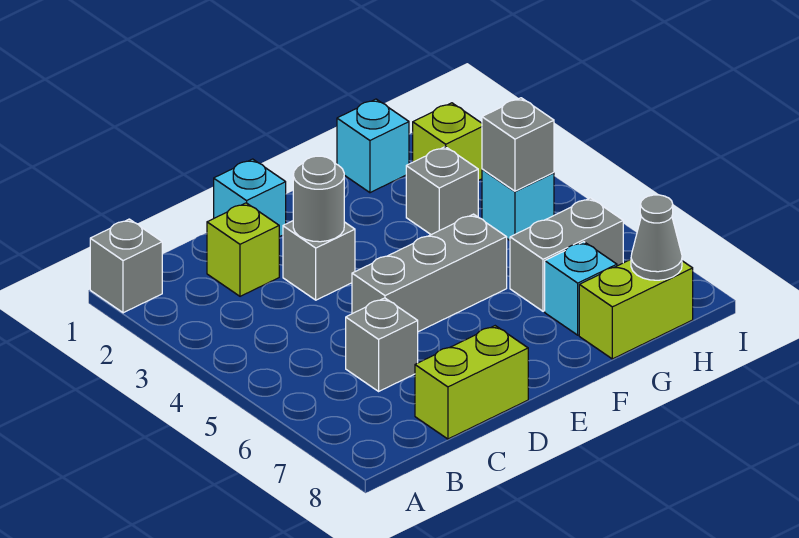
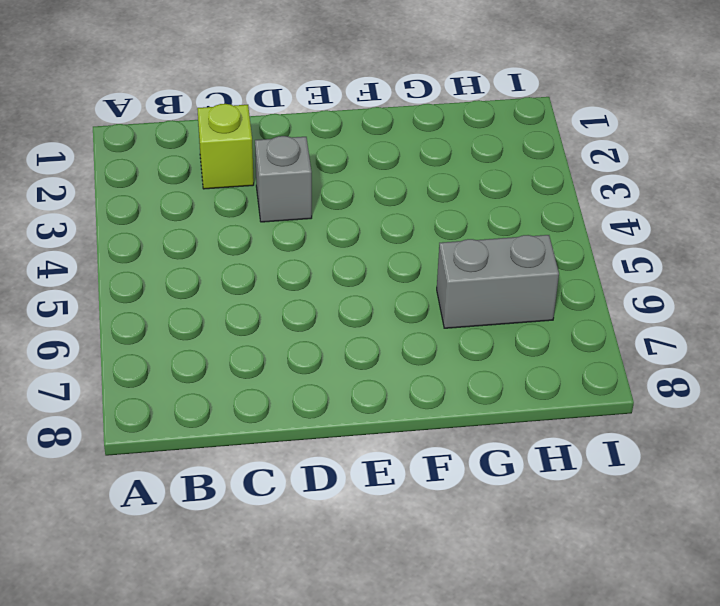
none -> grey 1x1 brick [90,219,162,313]
none -> grey 1x1 brick [346,298,418,391]
none -> lime 1x2 brick [415,326,528,439]

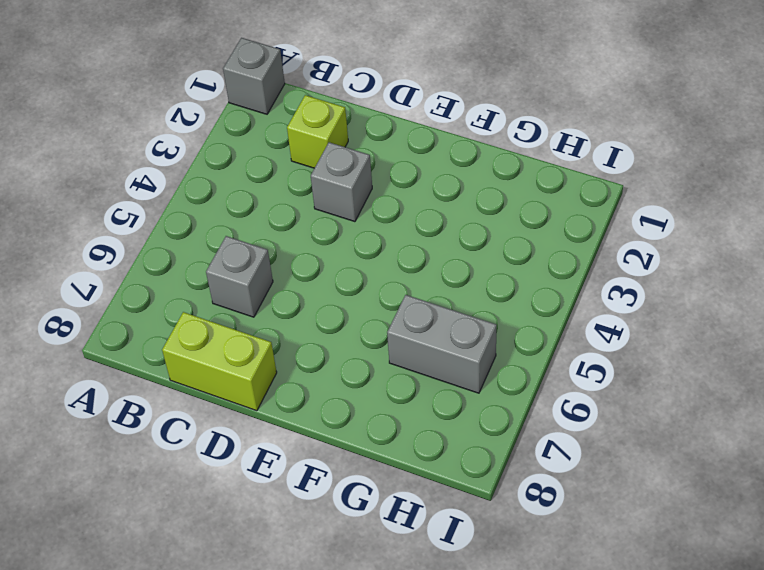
none -> cyan 1x1 brick [214,159,286,237]
none -> grey 1x3 brick [352,214,507,332]
none -> cyan 1x1 brick [337,99,409,193]

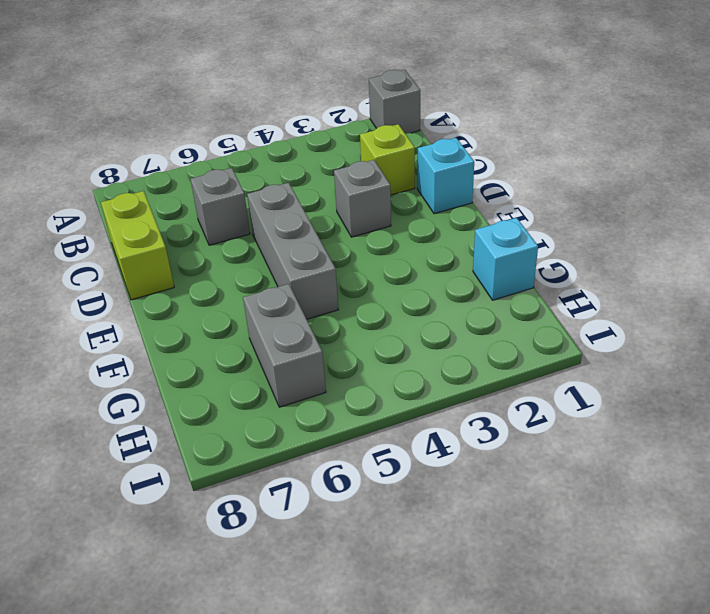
none -> grey 1x1 brick [406,147,478,235]
none -> cyan 1x1 brick [545,242,617,335]
none -> lime 1x2 brick [579,260,693,359]

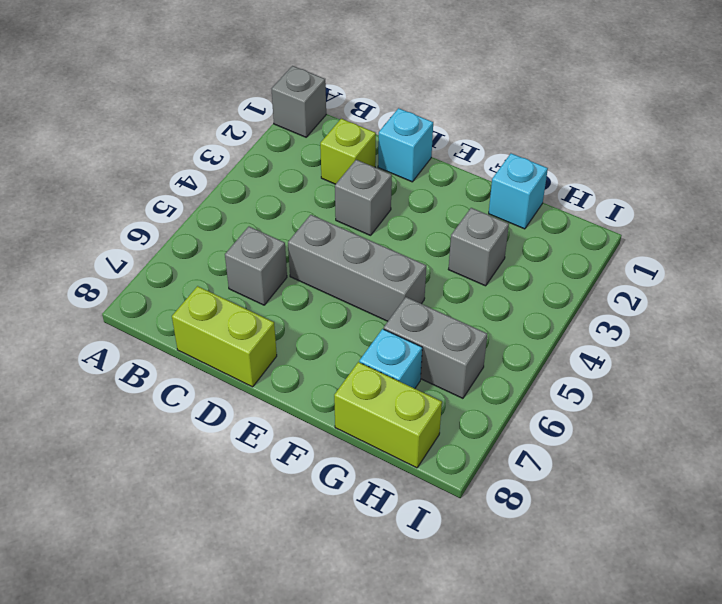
none -> lime 1x1 brick [413,103,482,181]
none -> cyan 1x1 brick [482,169,554,240]
none -> grey 1x1 round brick [293,156,344,242]

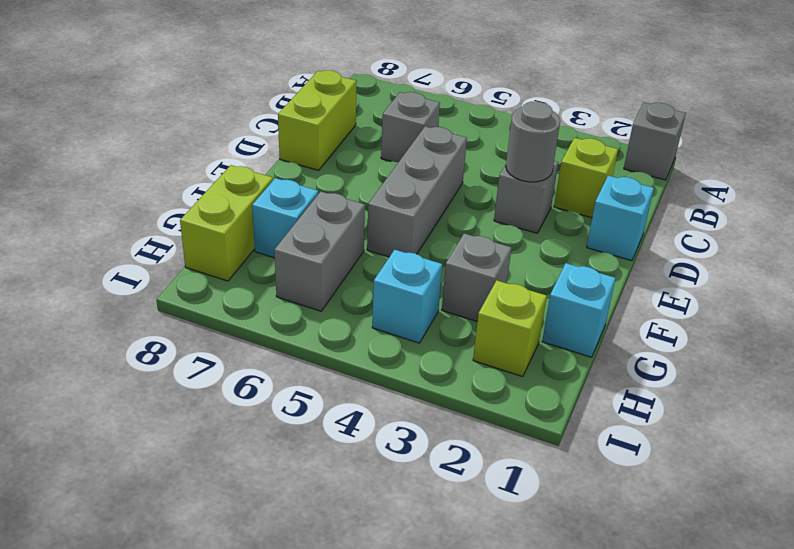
none -> grey 1x1 brick [482,98,554,191]
none -> grey 1x1 cone [631,195,682,280]

